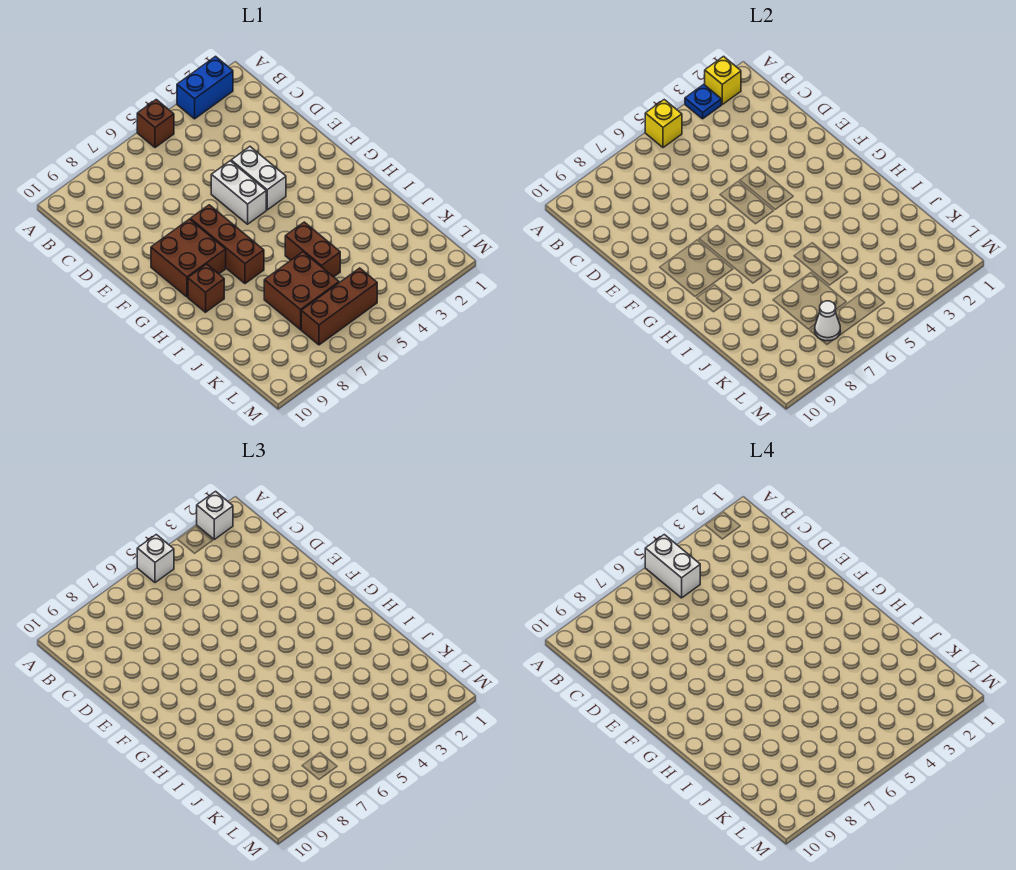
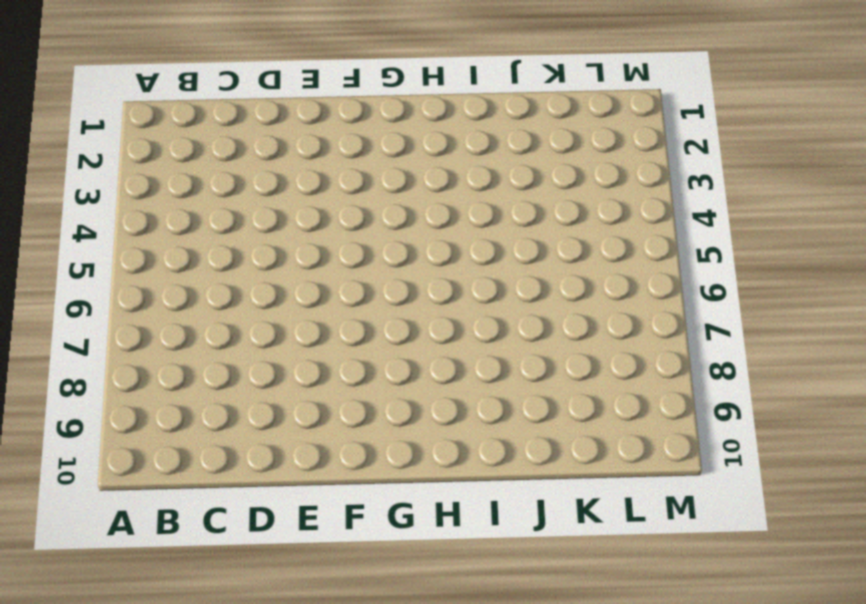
none -> blue 1x2 brick [177,56,233,119]
none -> brown 1x1 brick [137,100,174,148]
none -> white 1x2 brick [231,147,286,210]

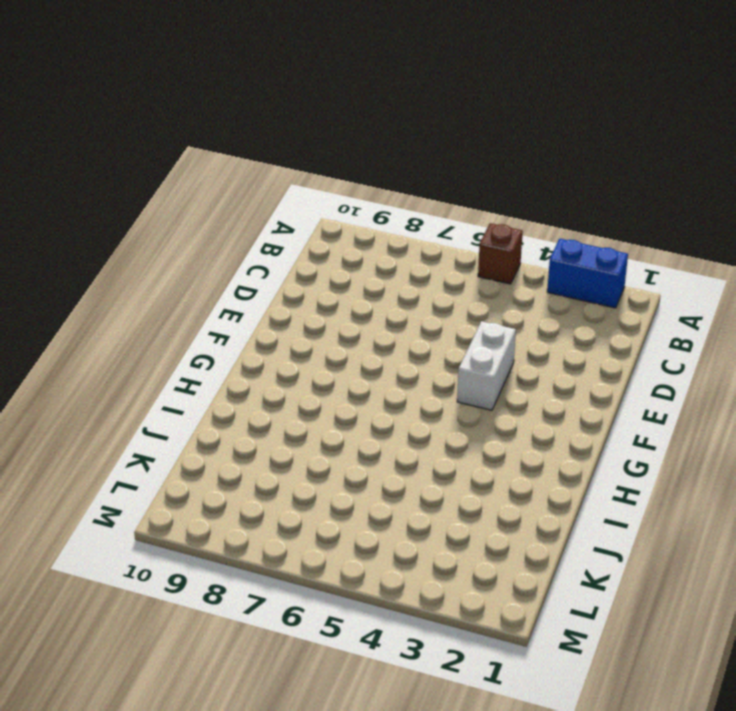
none -> white 1x2 brick [211,161,266,224]
none -> brown 1x3 brick [190,205,264,284]
none -> brown 2x2 brick [151,219,226,297]

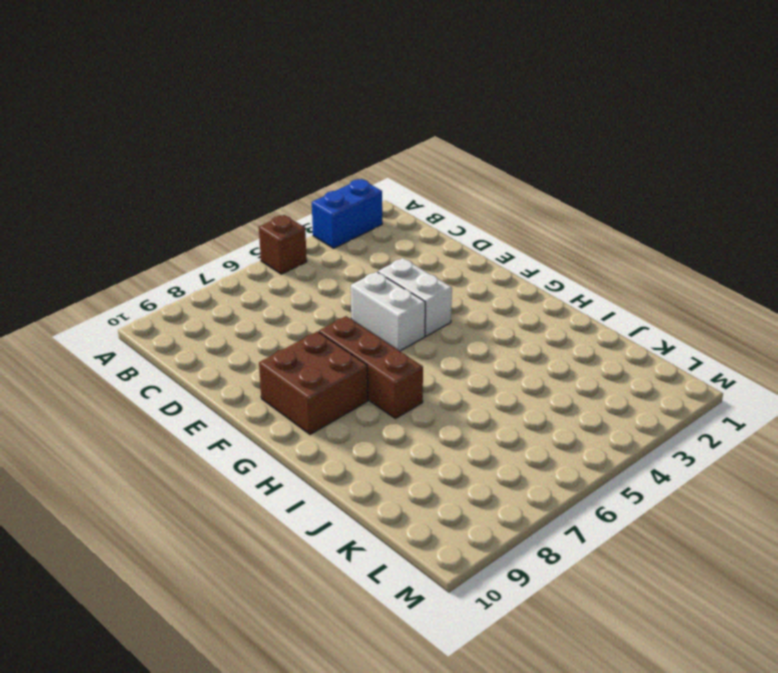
none -> brown 1x1 brick [188,264,224,312]
none -> brown 1x2 brick [285,222,340,277]
none -> brown 2x2 brick [264,252,339,330]

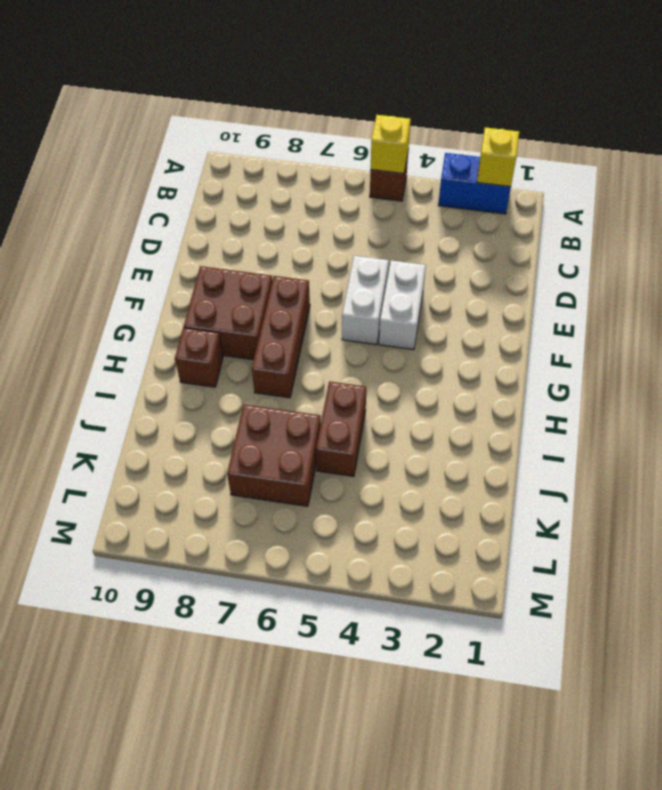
none -> brown 1x3 brick [301,268,377,345]
none -> blue 1x1 plate [685,84,721,119]
none -> white 1x1 cone [815,301,840,341]

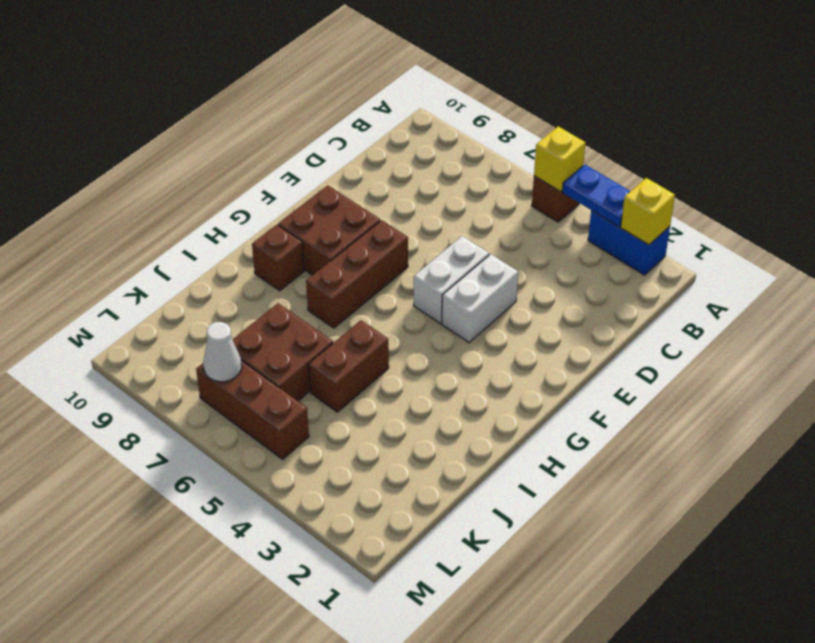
blue 1x2 plate [562,165,630,227] -> blue 1x1 plate [685,84,721,119]
none -> white 1x1 brick [197,491,233,539]
none -> white 1x1 brick [137,535,174,583]
none -> white 1x2 brick [645,535,700,598]

